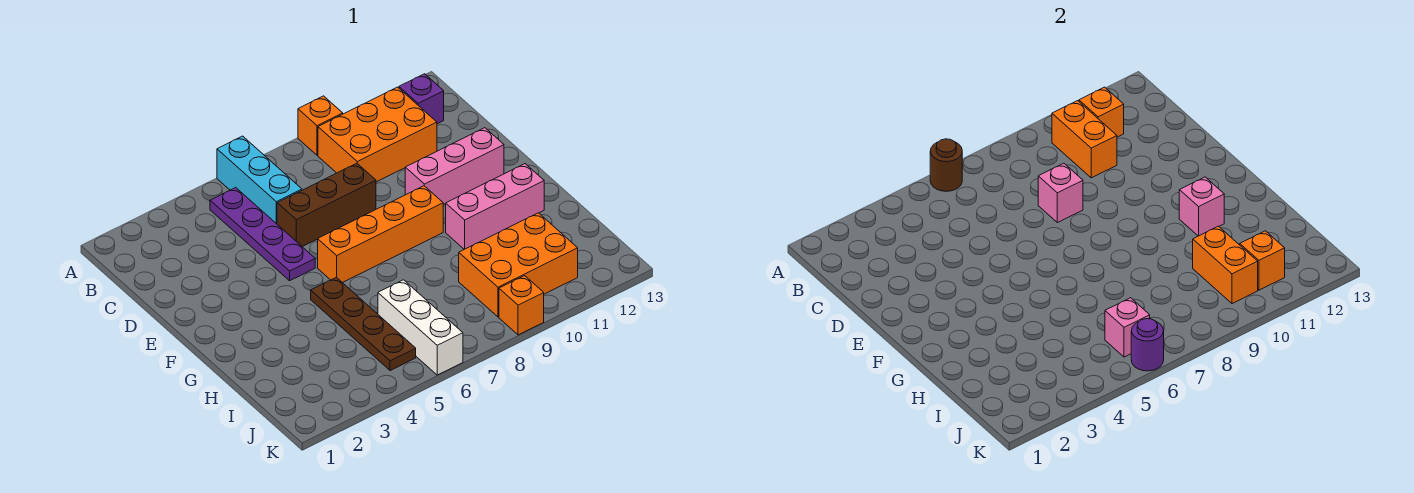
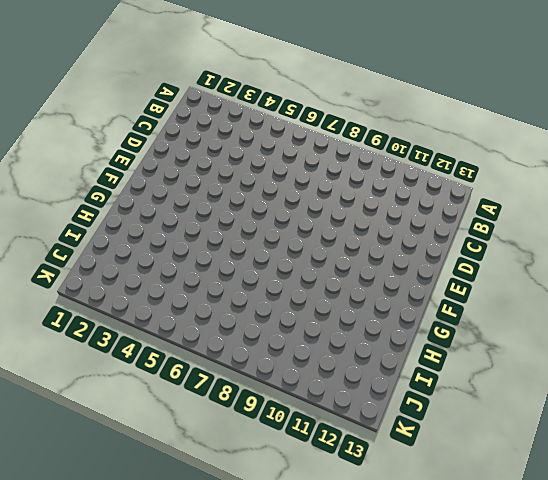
none -> cyan 1x3 brick [217,136,302,224]
none -> orange 1x1 brick [298,96,343,155]
none -> purple 1x4 plate [210,188,315,281]

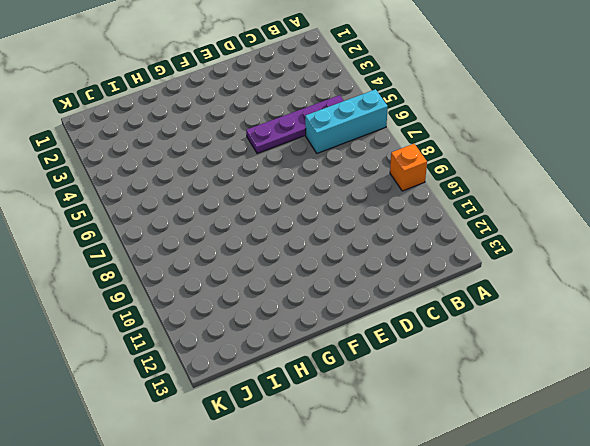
none -> orange 2x3 brick [318,87,437,182]
none -> purple 1x1 brick [399,74,444,124]
none -> brown 1x3 brick [277,163,376,247]

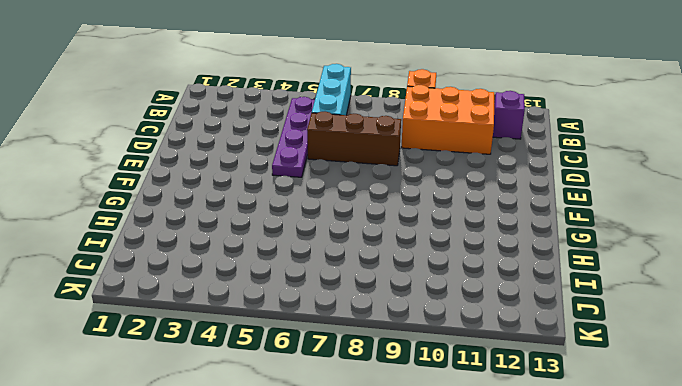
none -> pink 1x3 brick [405,128,504,205]
none -> orange 1x4 brick [318,186,443,283]
none -> brown 1x4 plate [311,277,416,371]

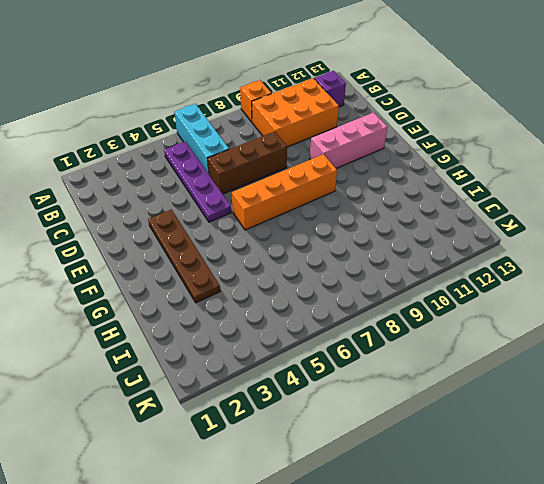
brown 1x4 plate [148,209,220,303] -> brown 1x4 plate moved to [311,277,416,371]
none -> pink 1x3 brick [446,164,544,249]
none -> white 1x3 brick [378,280,463,375]
none -> orange 2x3 brick [459,213,578,317]

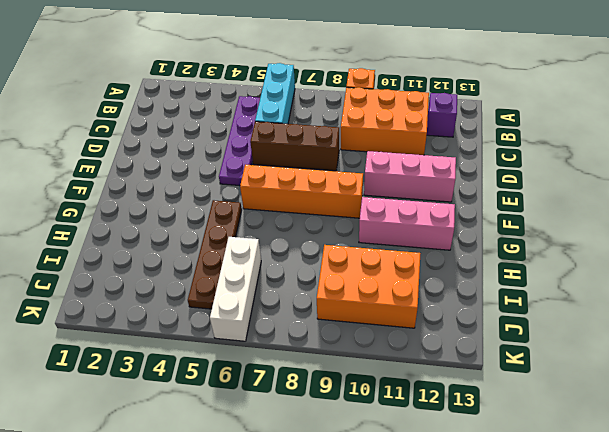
none -> orange 1x1 brick [499,276,544,335]
none -> brown 1x1 round brick [930,139,962,191]
none -> orange 1x2 brick [1052,101,1117,178]

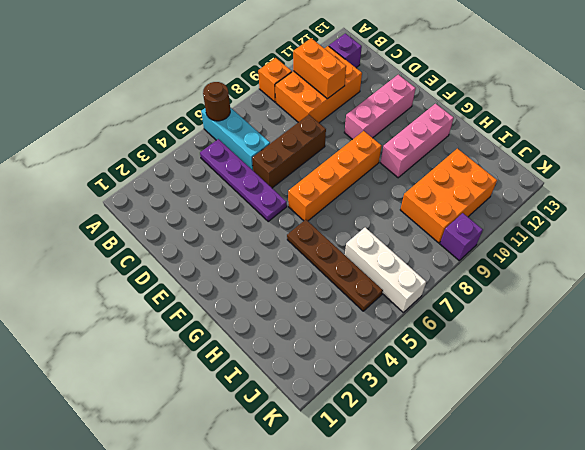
purple 1x1 brick [440,213,483,261] -> orange 1x1 brick [499,276,544,335]
none -> orange 1x1 brick [1079,87,1124,137]
none -> pink 1x1 brick [1038,163,1083,223]
none -> pink 1x1 brick [1179,177,1224,236]

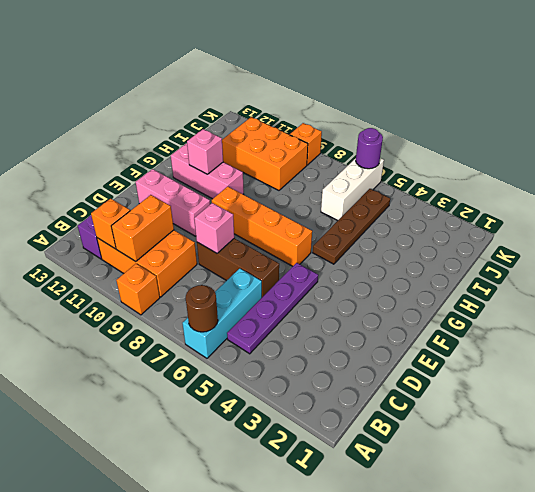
none -> orange 1x2 brick [1193,226,1258,304]
none -> pink 1x1 brick [1105,298,1150,357]
none -> orange 1x1 brick [1240,231,1285,290]

